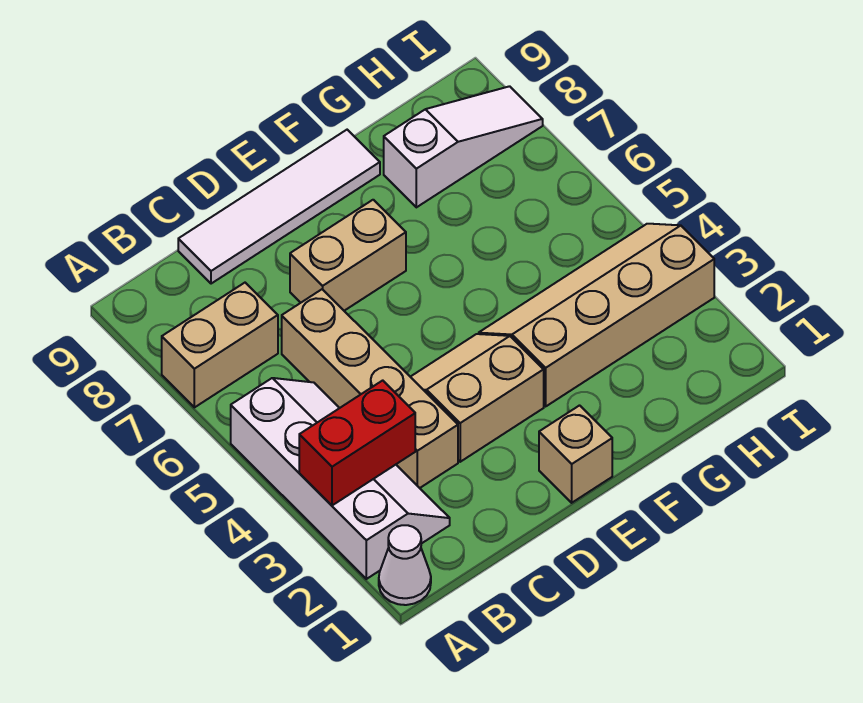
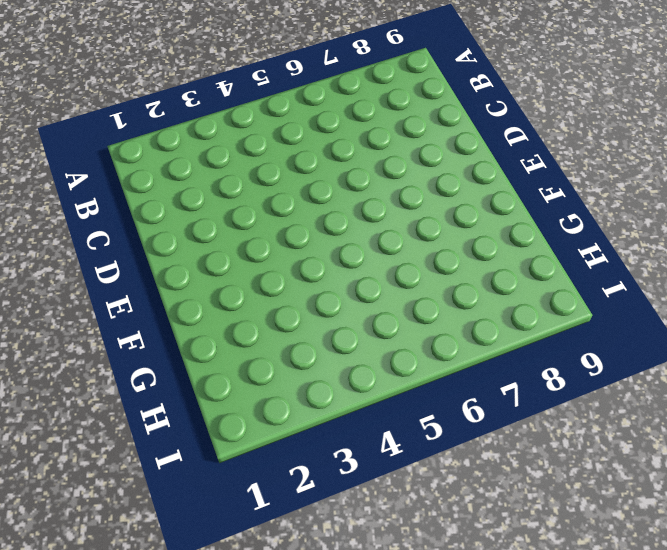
none -> white 1x1 cone [379,525,431,605]
none -> white 2x4 slope [231,378,450,579]

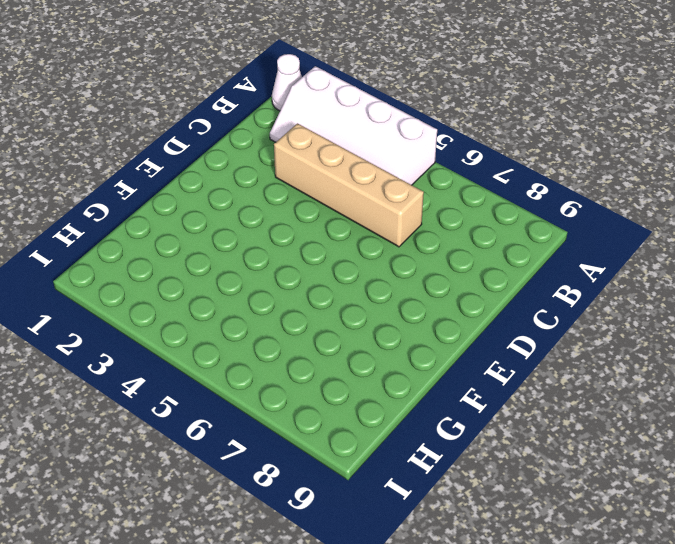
none -> tan 1x2 brick [162,283,278,407]
none -> white 1x4 tile [178,130,380,284]

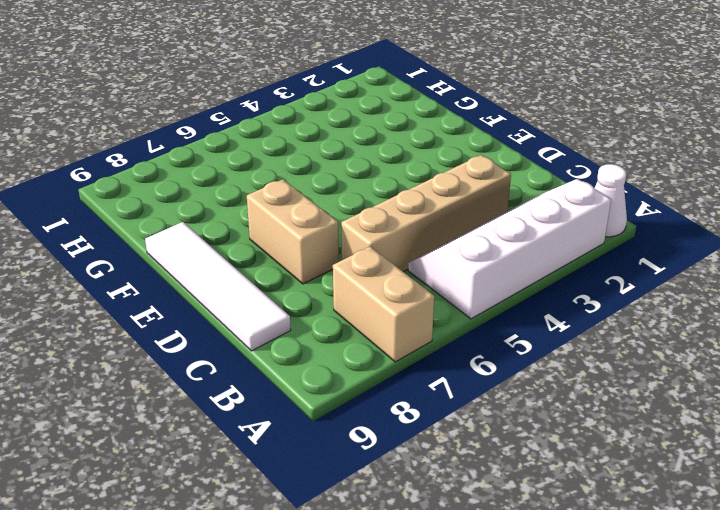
none -> tan 2x2 slope [411,334,544,462]
none -> tan 1x1 brick [539,406,612,503]

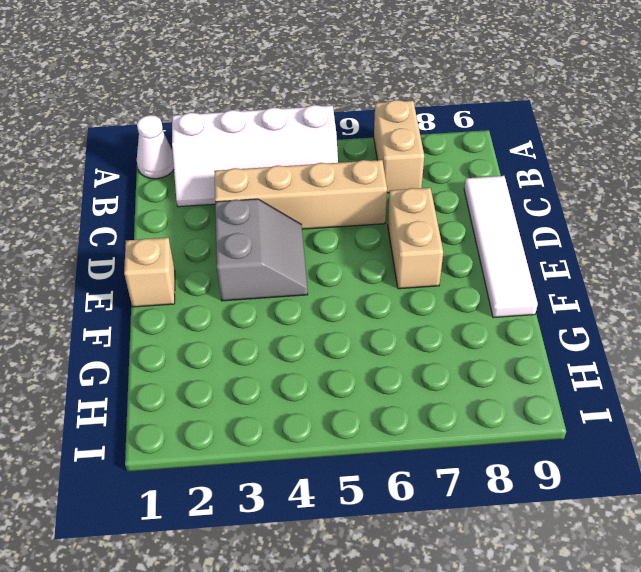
grey 2x2 slope [215,199,308,301] -> tan 2x2 slope [411,334,544,462]
none -> tan 2x4 slope [479,224,714,406]
none -> white 1x3 slope [384,86,543,207]

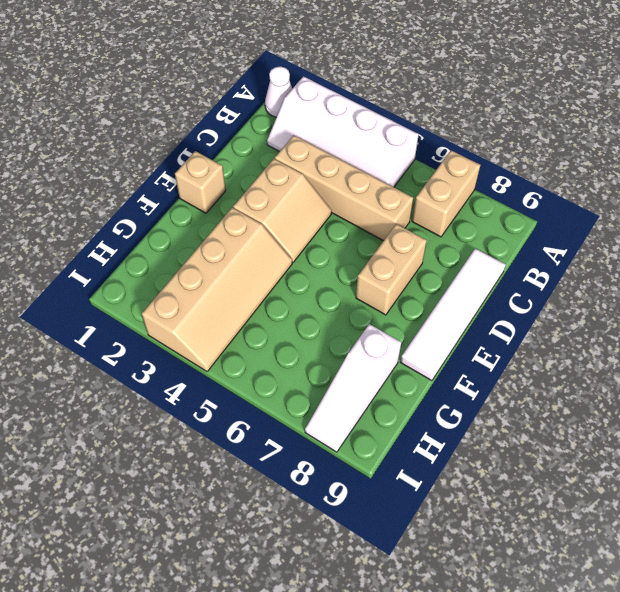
none -> red 1x2 brick [299,380,415,505]

